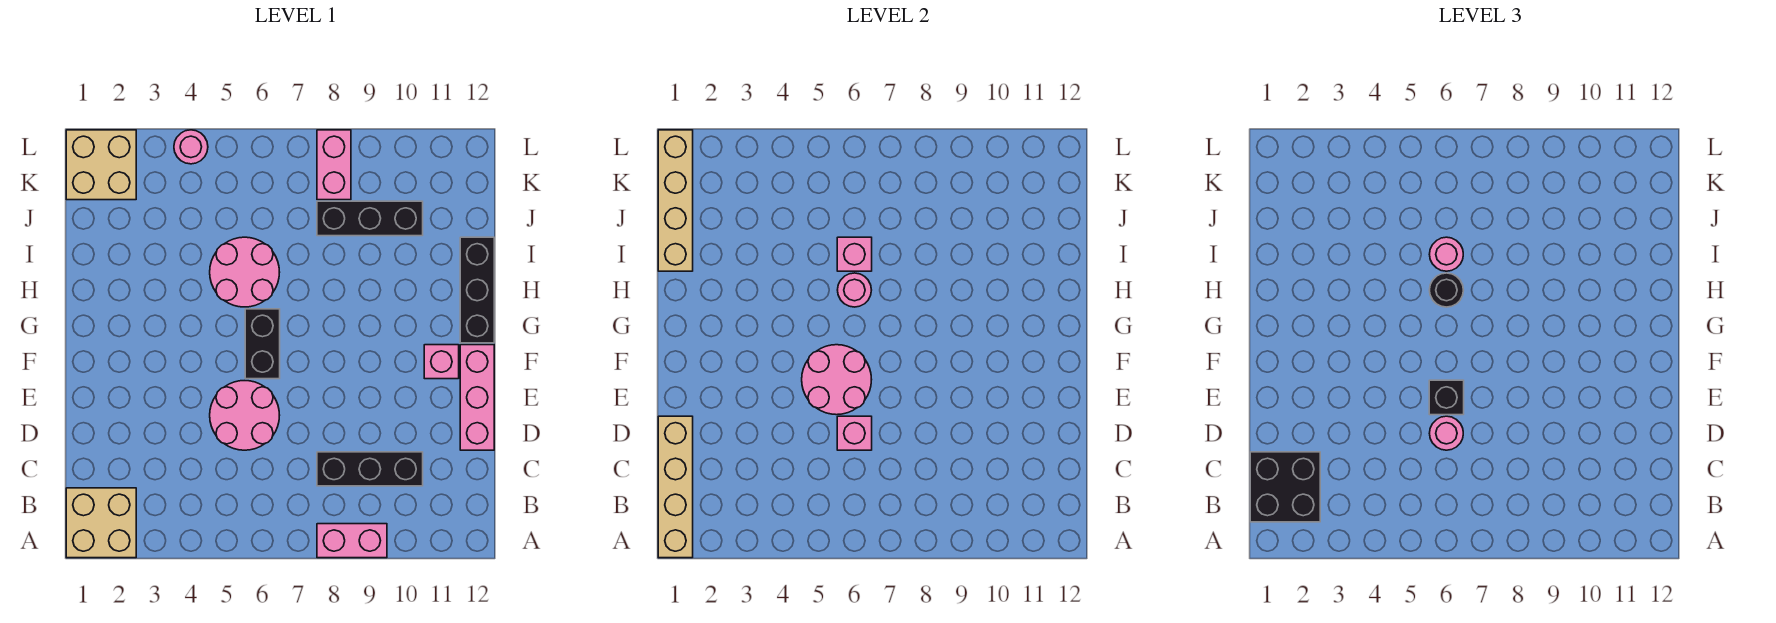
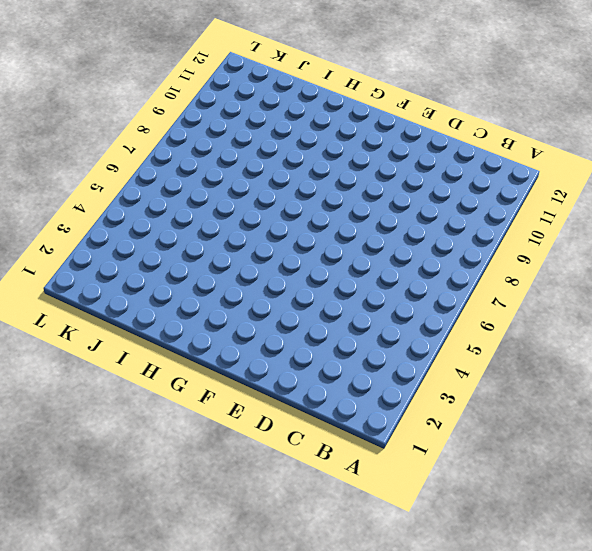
none -> tan 2x2 brick [66,488,136,558]
none -> pink 1x2 brick [317,524,387,558]
none -> black 1x3 brick [317,452,423,486]

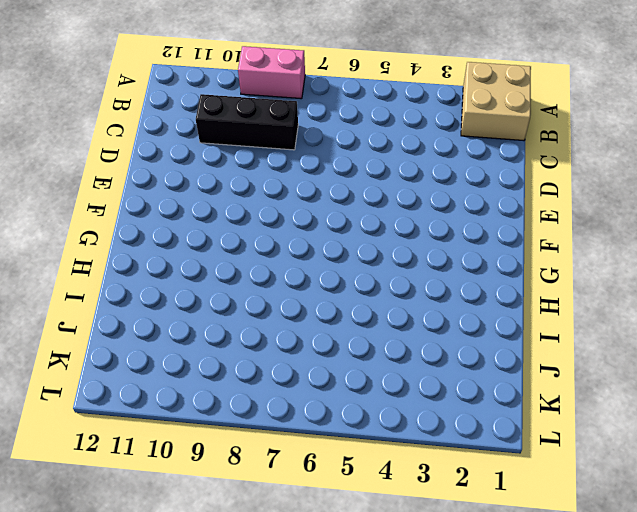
none -> pink 2x2 round brick [210,381,280,450]
none -> pink 1x3 brick [460,345,494,450]
none -> black 1x2 brick [245,309,280,379]

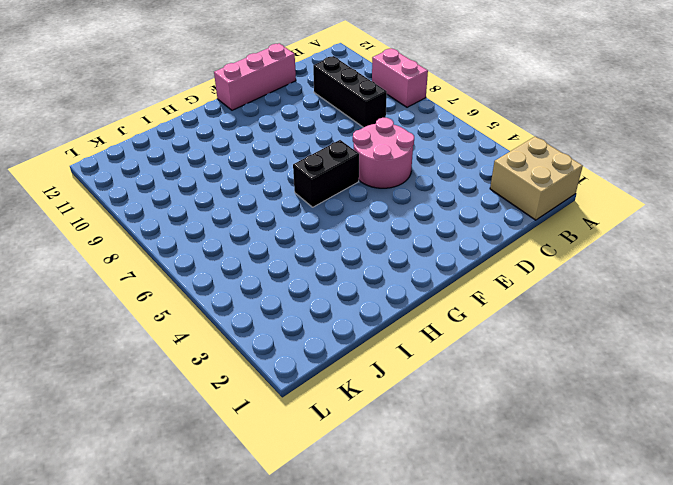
none -> pink 1x1 brick [424,345,459,379]
none -> black 1x3 brick [460,237,494,343]
none -> pink 2x2 round brick [210,237,280,307]

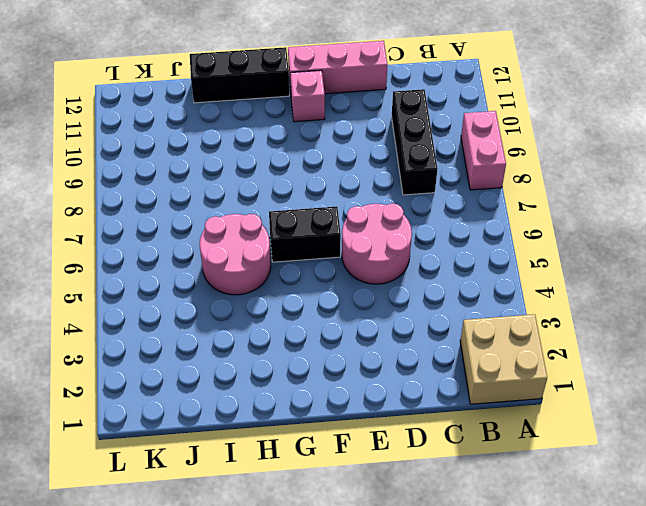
none -> black 1x3 brick [317,201,423,236]
none -> tan 2x2 brick [66,130,136,200]
none -> pink 1x2 brick [317,130,351,200]

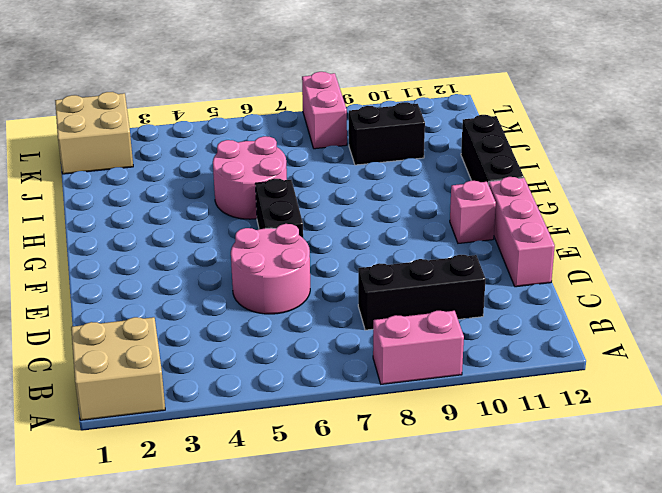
black 1x2 brick [349,102,425,165] -> black 1x3 brick [317,201,423,236]
none -> pink 1x1 round brick [174,130,208,164]
none -> tan 1x4 brick [658,416,693,558]
none -> pink 1x1 brick [837,416,872,450]

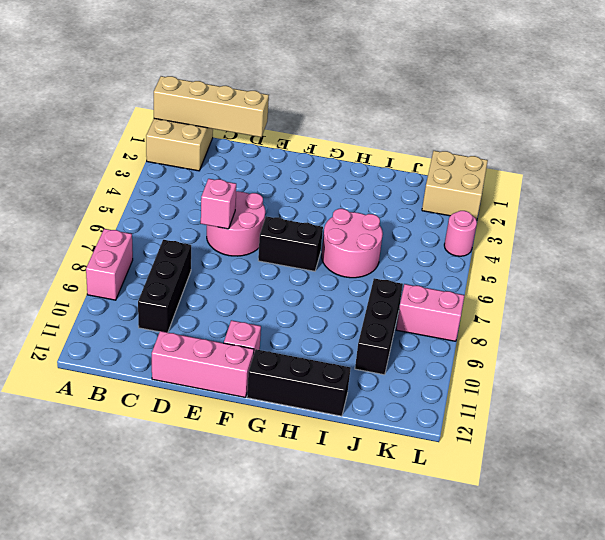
none -> pink 2x2 round brick [802,345,872,415]
none -> pink 1x1 round brick [838,273,871,307]
none -> tan 1x4 brick [658,130,693,271]

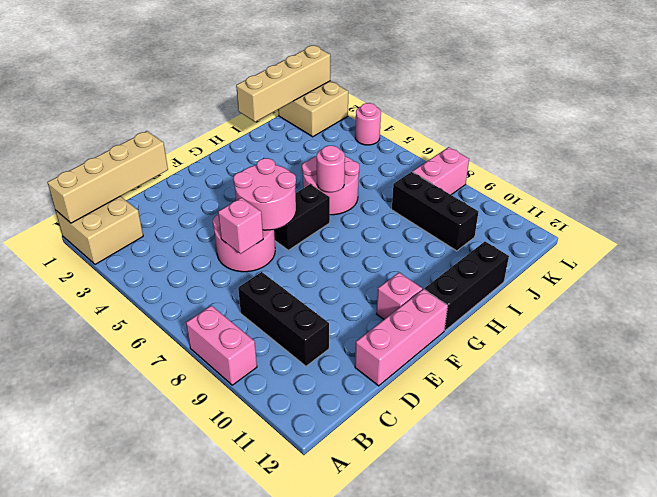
none -> pink 1x1 brick [837,237,872,271]
none -> black 2x2 brick [1250,452,1320,522]
none -> pink 1x1 round brick [1429,416,1463,450]

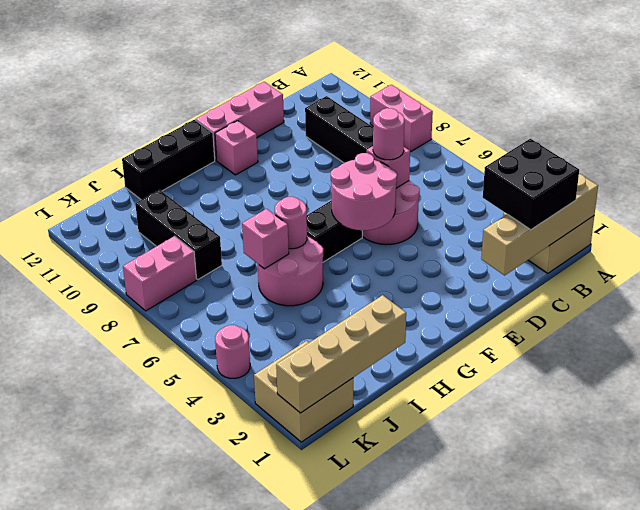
none -> black 1x1 brick [1429,380,1464,415]
none -> black 1x1 round brick [1430,273,1463,307]
none -> pink 1x1 round brick [1429,237,1463,271]

